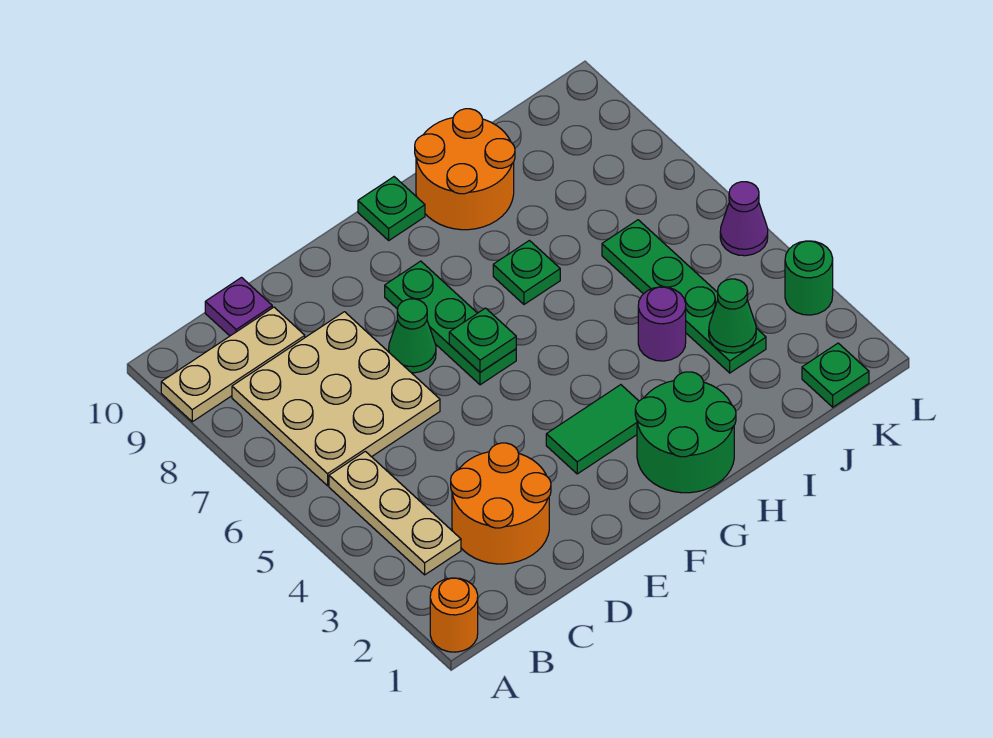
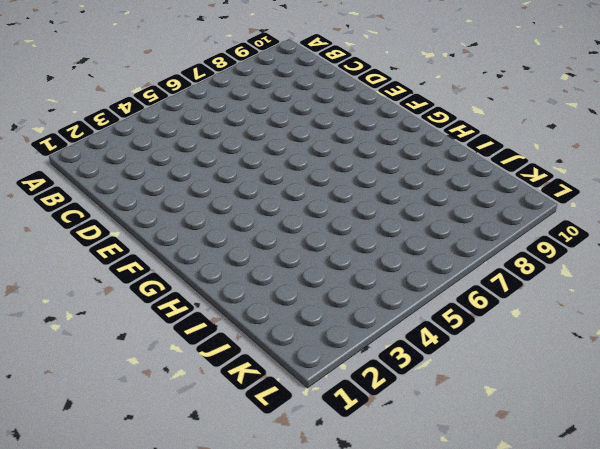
none -> orange 1x1 round brick [430,578,478,652]
none -> tan 1x3 plate [161,307,305,422]
none -> tan 1x3 plate [329,451,461,575]

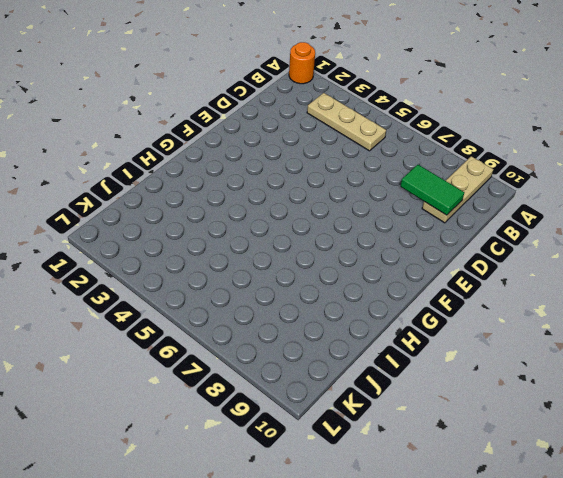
green 1x2 tile [400,165,464,215] -> green 1x2 tile turned to [546,385,639,474]
none -> tan 3x3 plate [232,312,440,486]
none -> orange 2x2 round brick [451,443,551,564]
none -> purple 1x1 plate [205,278,272,336]

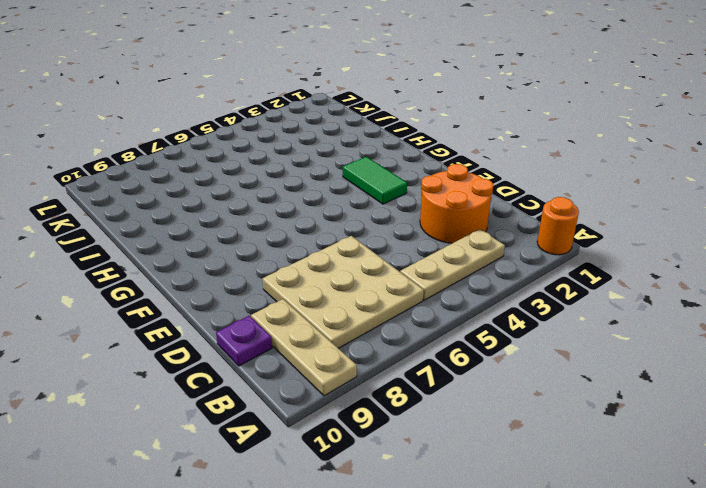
none -> green 1x1 cone [389,299,436,373]
none -> green 1x3 plate [385,261,516,385]
none -> green 2x2 round brick [635,372,736,493]

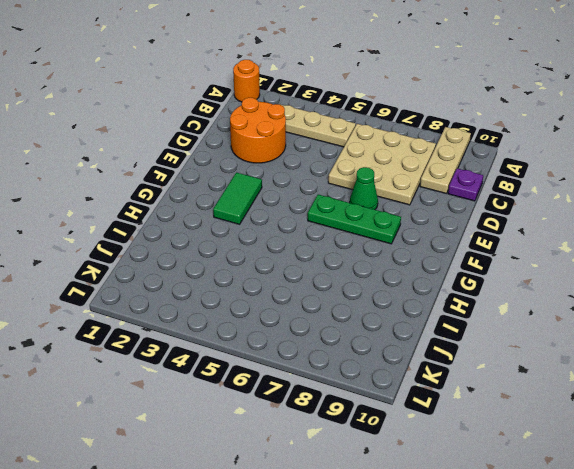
none -> green 2x2 round brick [635,372,736,493]
none -> green 1x1 plate [358,177,425,240]
none -> green 1x1 plate [493,241,560,304]

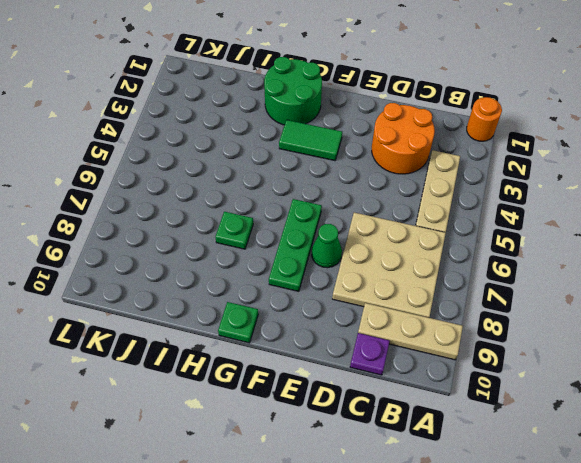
none -> orange 2x2 round brick [415,109,515,230]
none -> purple 1x1 round brick [638,287,686,361]
none -> green 1x4 plate [602,220,766,373]

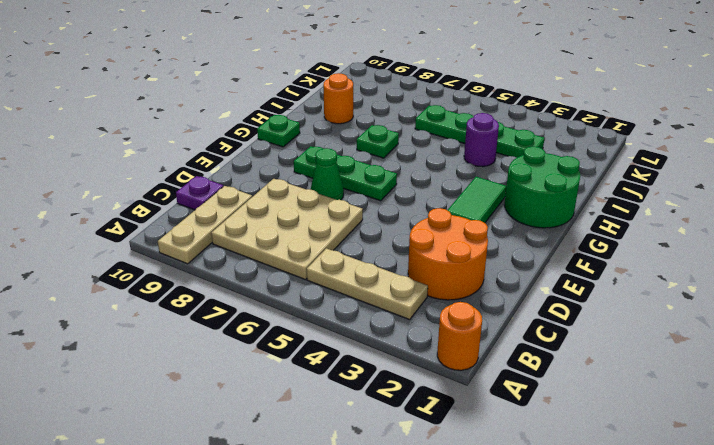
orange 1x1 round brick [323,73,353,124] -> orange 2x2 round brick [415,109,515,230]
none -> green 1x1 plate [802,343,869,407]
none -> green 1x1 round brick [785,241,833,315]
none -> purple 1x1 cone [720,182,768,256]

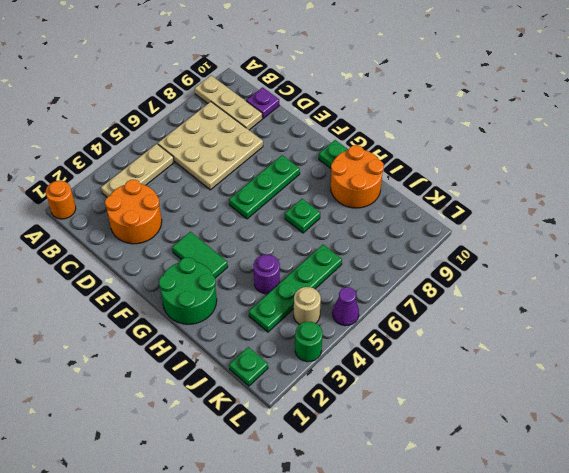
tan 1x1 round brick [294,287,321,325] -> none
none -> green 1x1 cone [389,299,436,373]
none -> green 1x1 plate [449,308,516,372]
none -> green 1x1 cone [709,279,756,353]

